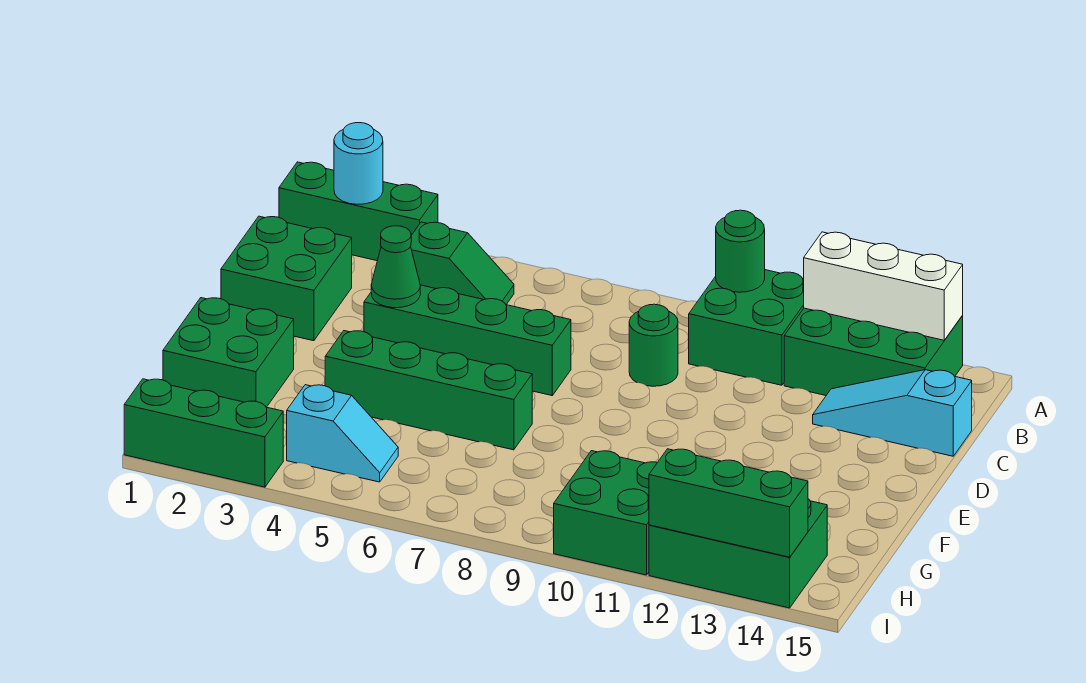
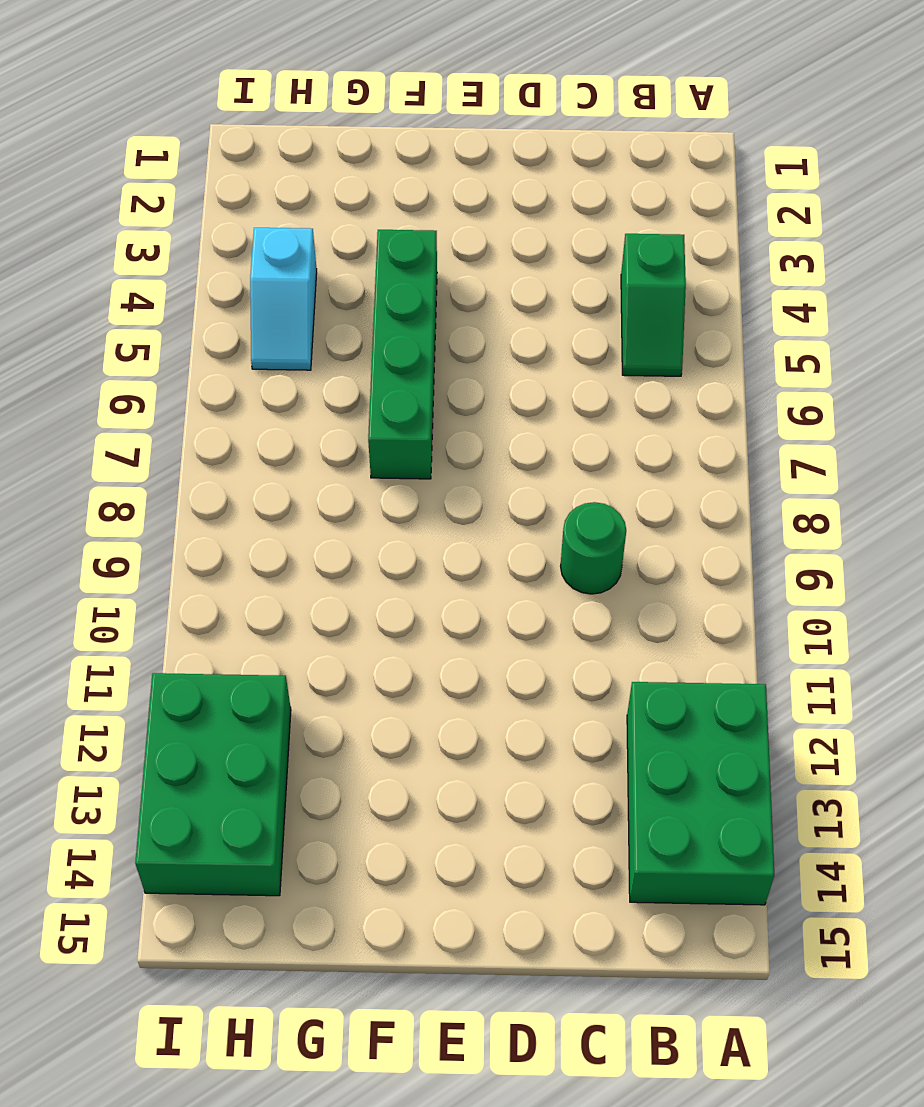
none -> green 1x3 brick [279,162,438,261]
none -> green 2x2 brick [689,270,804,385]
none -> green 2x2 brick [221,216,352,341]

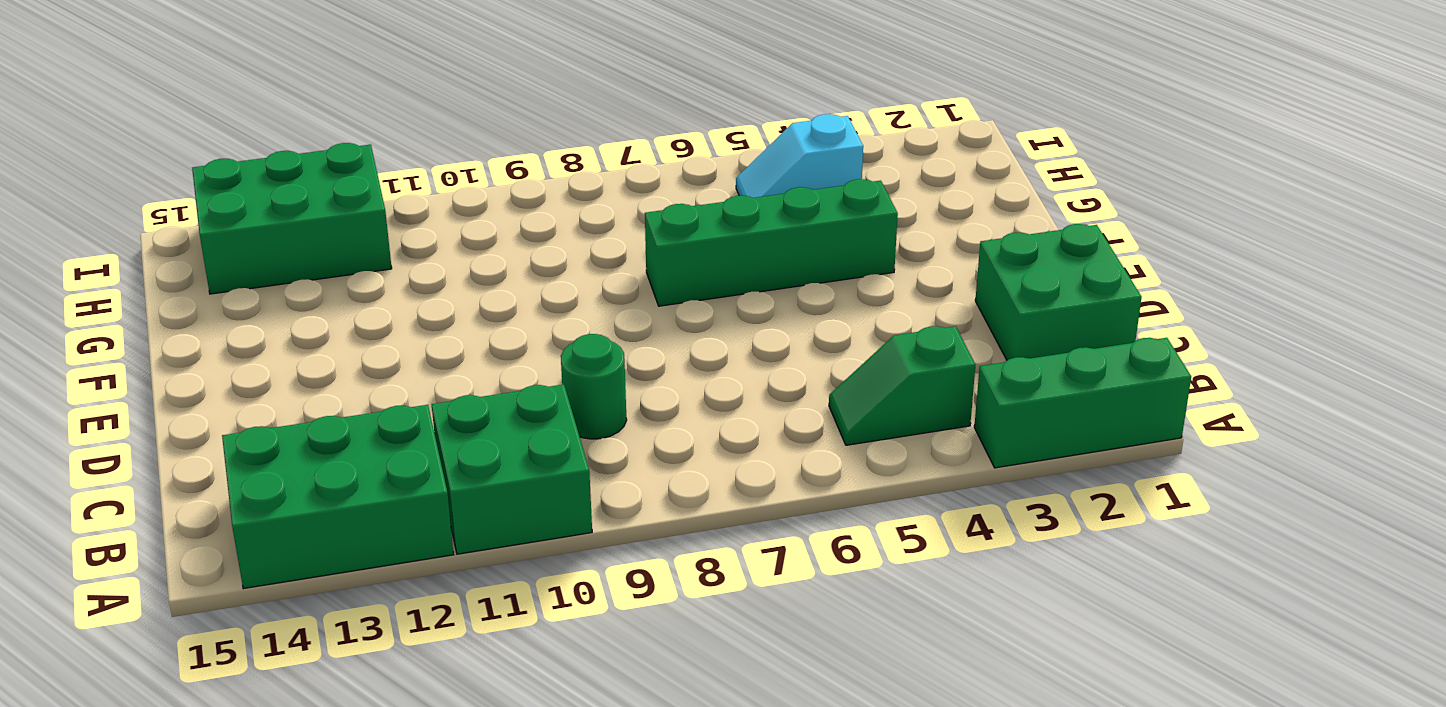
none -> cyan 1x3 slope [813,370,972,456]
none -> green 1x4 brick [364,285,571,396]
none -> green 2x2 brick [163,298,294,407]

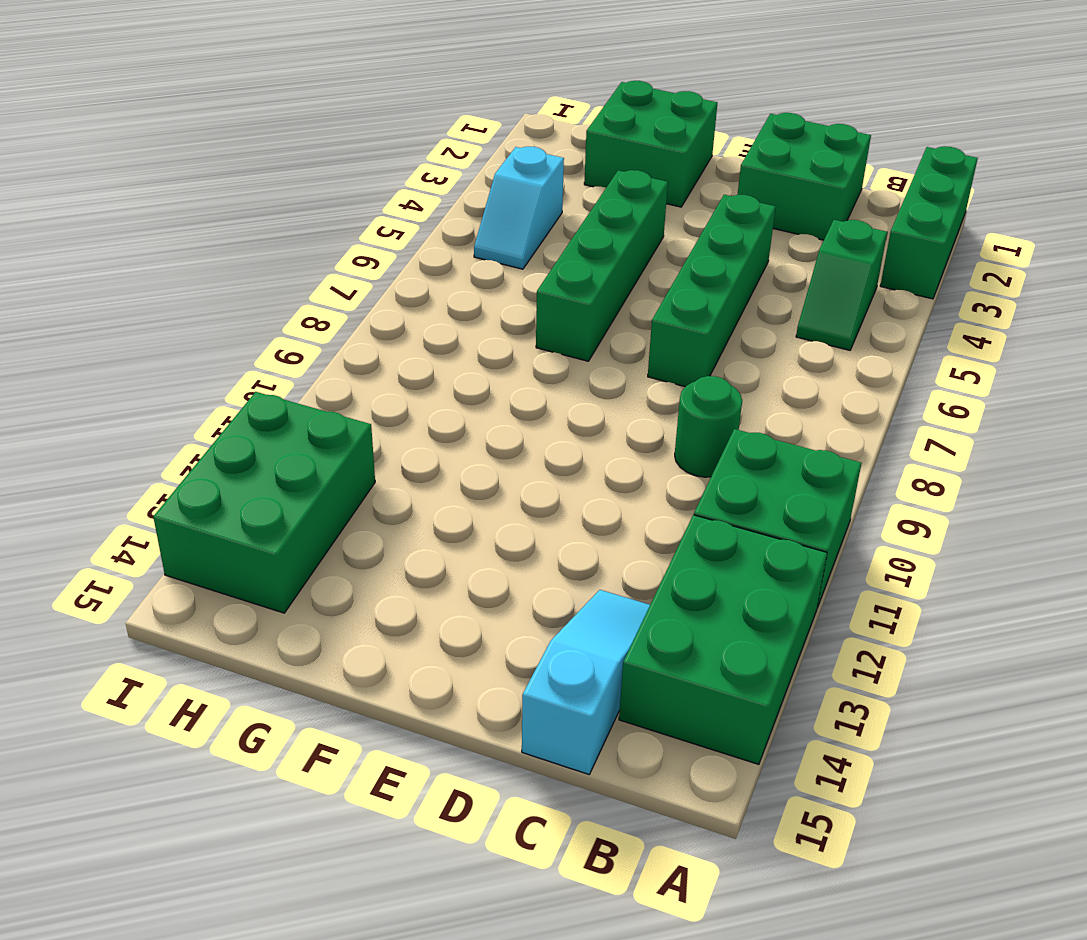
none -> green 2x2 brick [554,451,657,575]
none -> green 1x3 brick [124,379,283,487]
none -> cyan 1x1 round brick [334,123,383,204]

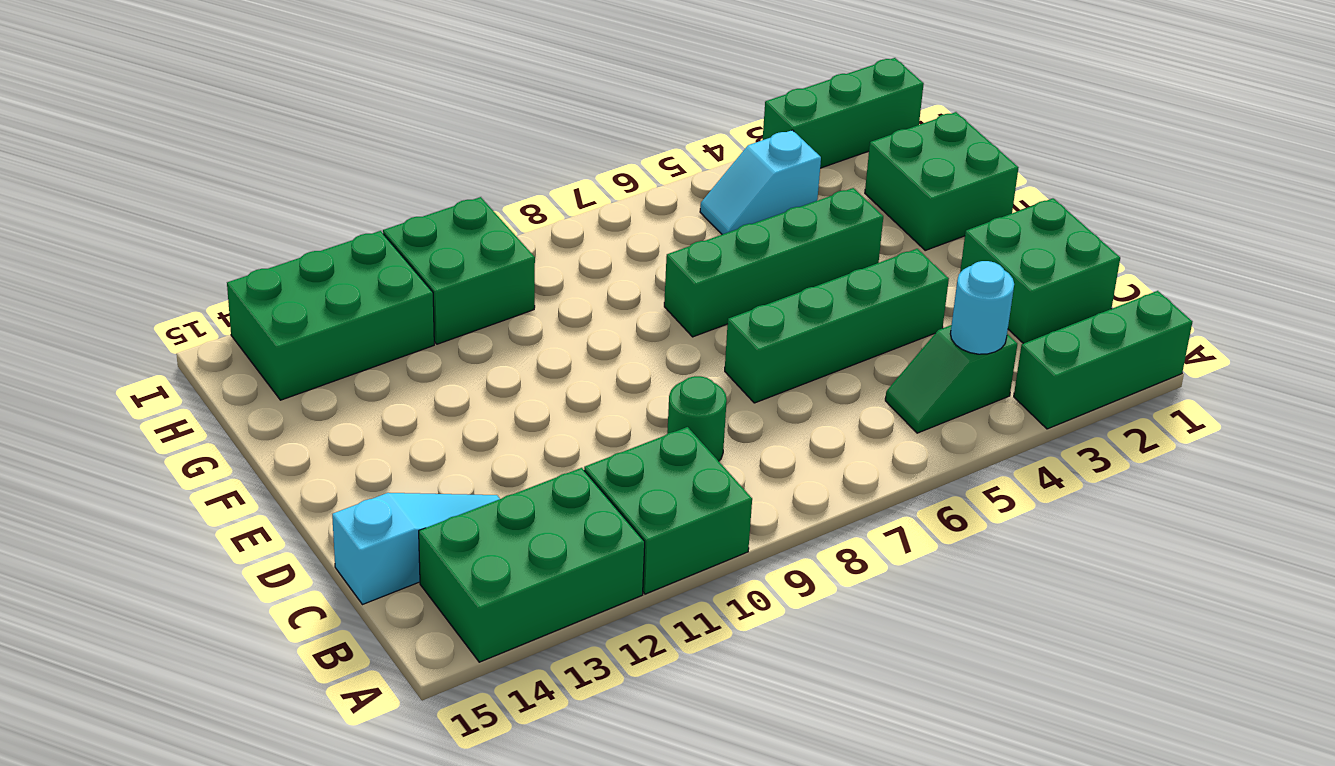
cyan 1x1 round brick [950,261,1014,354] -> cyan 1x1 round brick moved to [334,123,383,204]
none -> green 1x1 round brick [716,210,765,292]
none -> white 1x3 brick [804,232,963,340]
none -> green 1x1 cone [371,226,420,308]

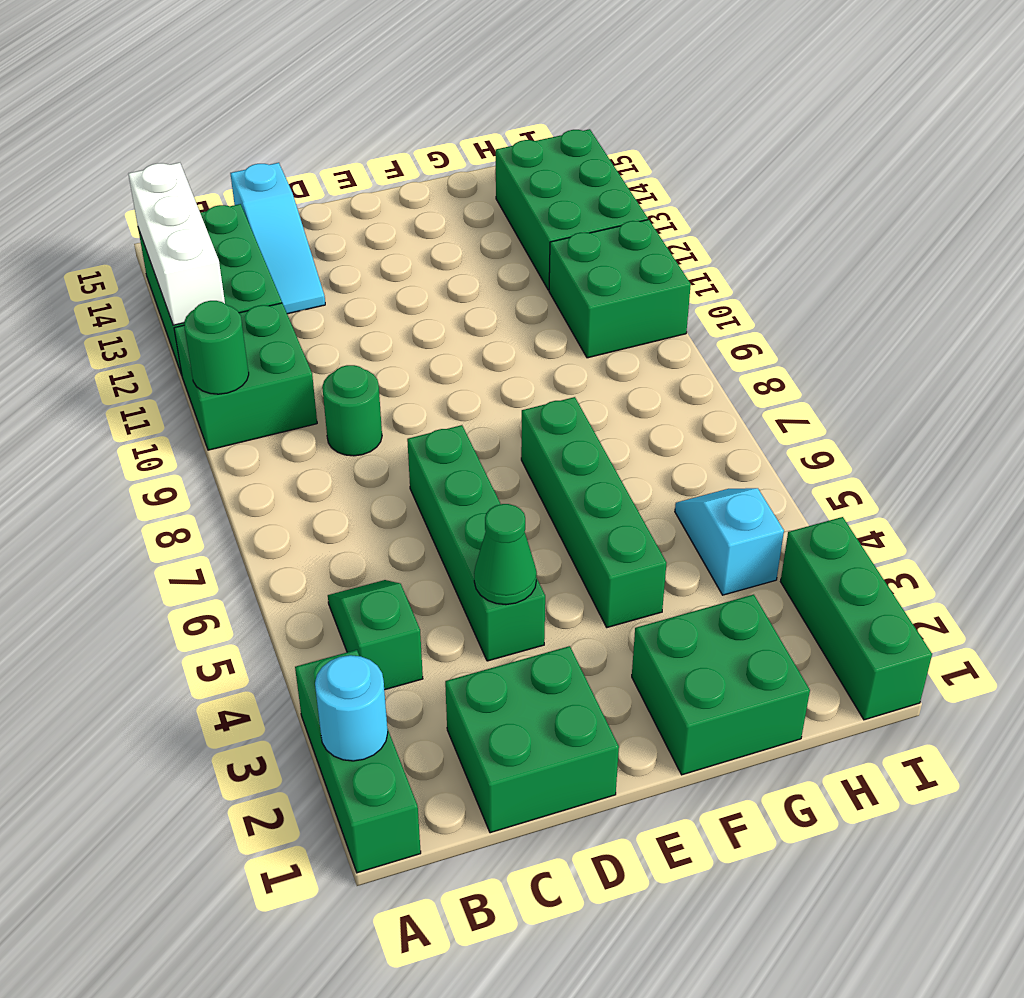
none -> green 1x3 brick [649,449,808,557]

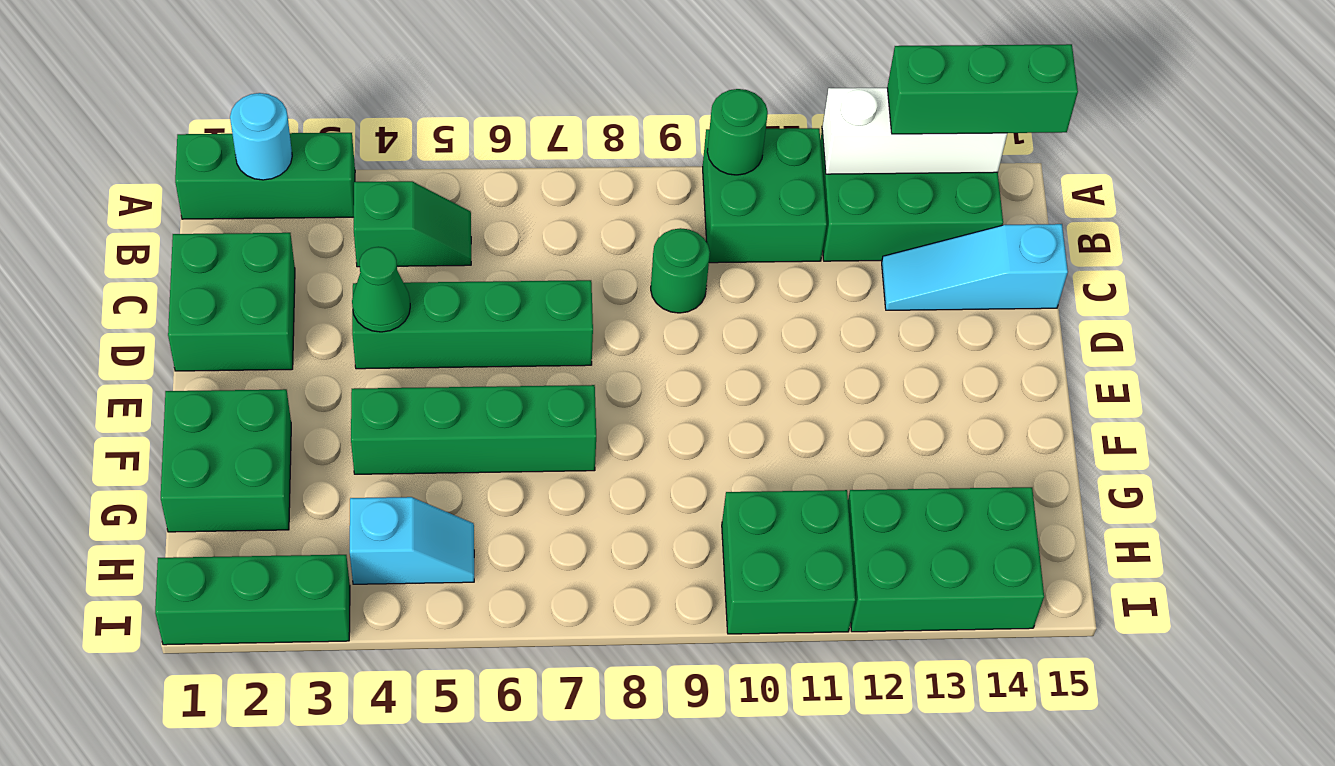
green 1x3 brick [887,44,1078,134] -> green 1x3 brick moved to [649,449,808,557]

